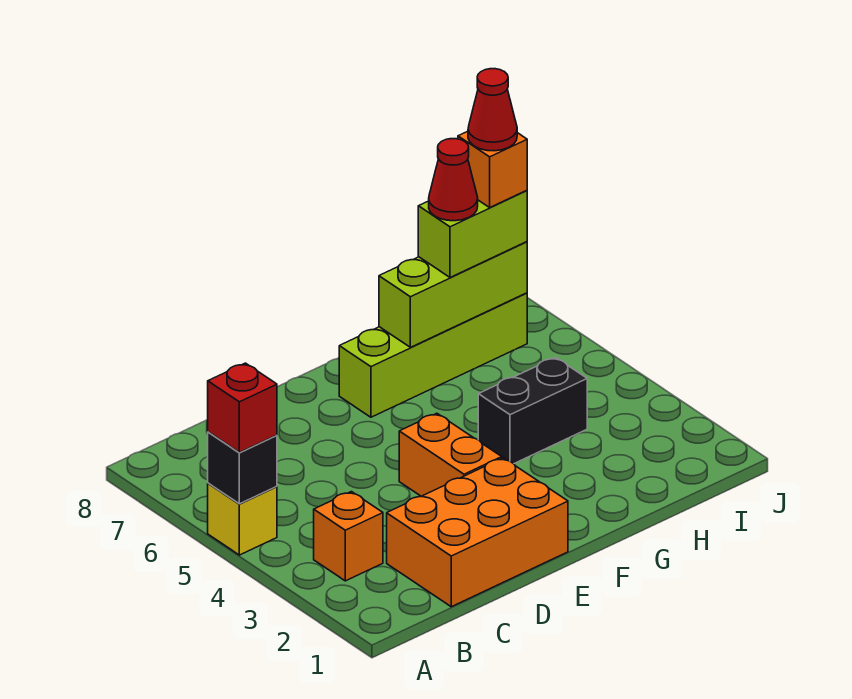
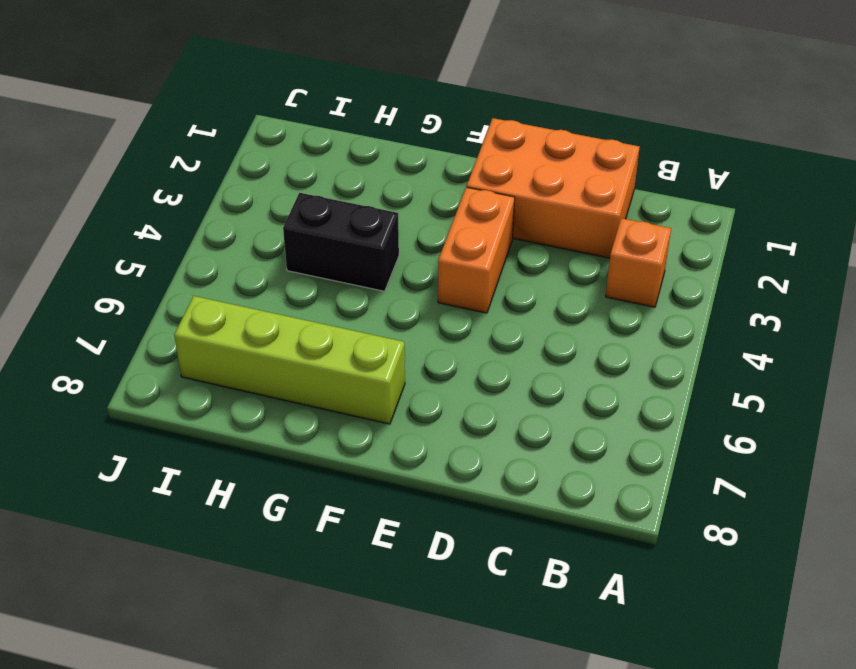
none -> yellow 1x1 brick [208,483,277,555]
none -> black 1x1 brick [208,432,277,504]
none -> lime 1x3 brick [379,242,527,347]

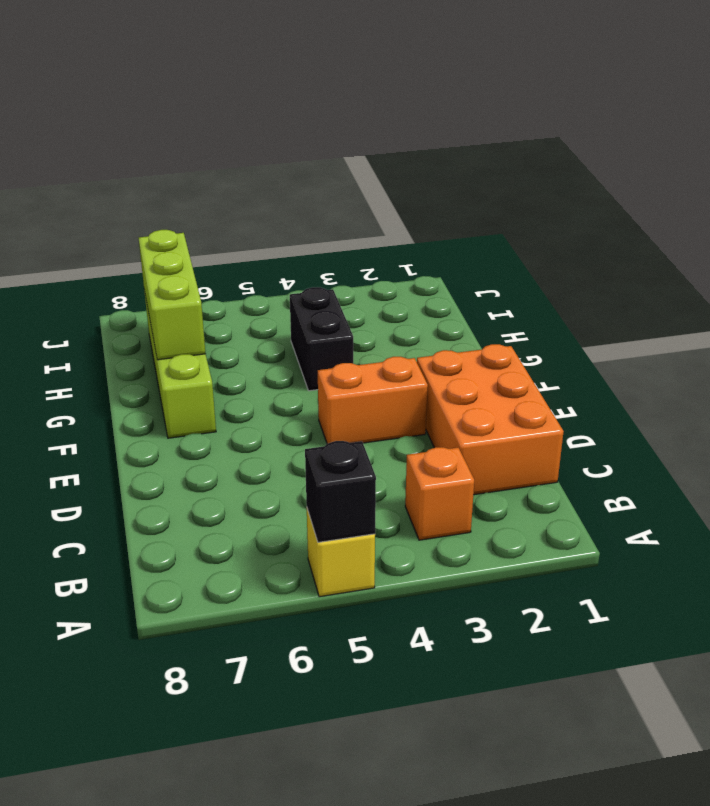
none -> red 1x1 brick [208,363,277,453]
none -> lime 1x2 brick [418,190,527,277]
none -> red 1x1 cone [429,139,478,221]

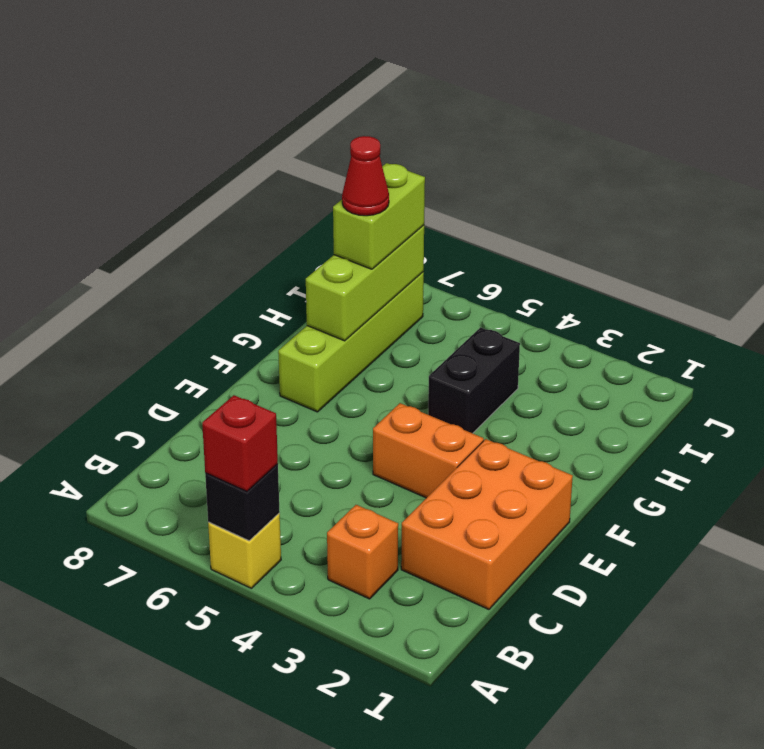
none -> orange 1x1 brick [458,131,527,207]
none -> red 1x1 cone [468,69,517,151]

